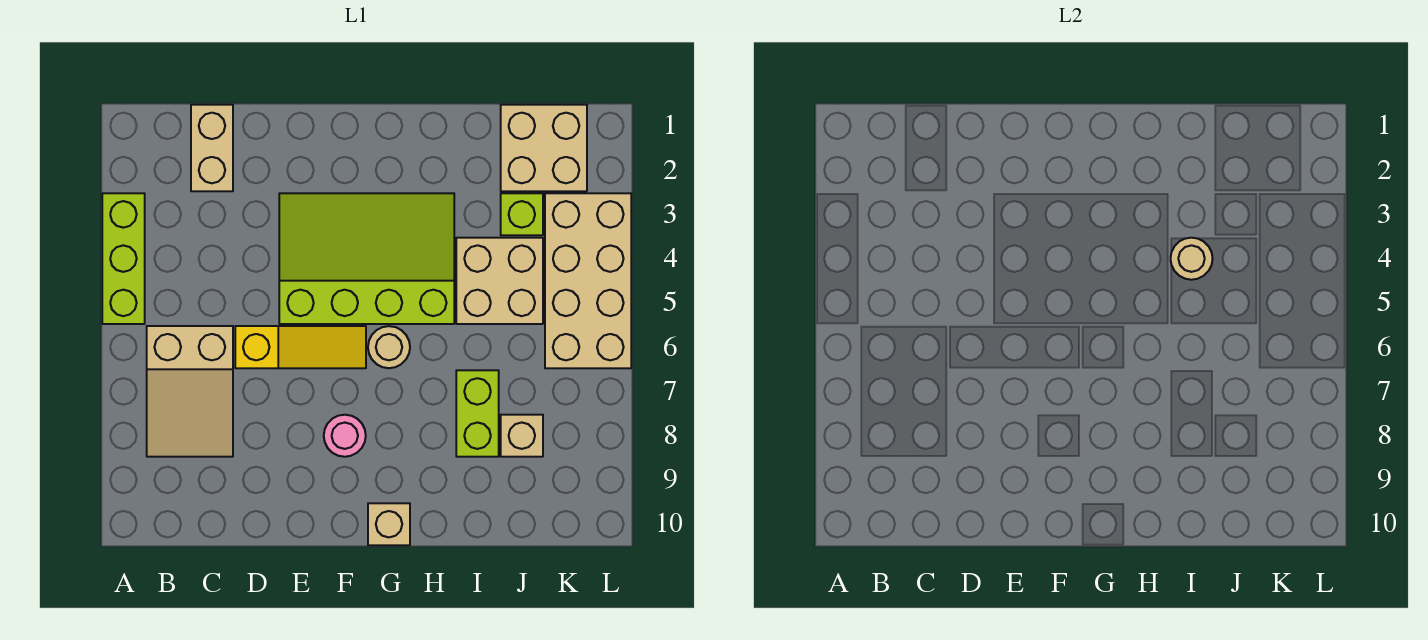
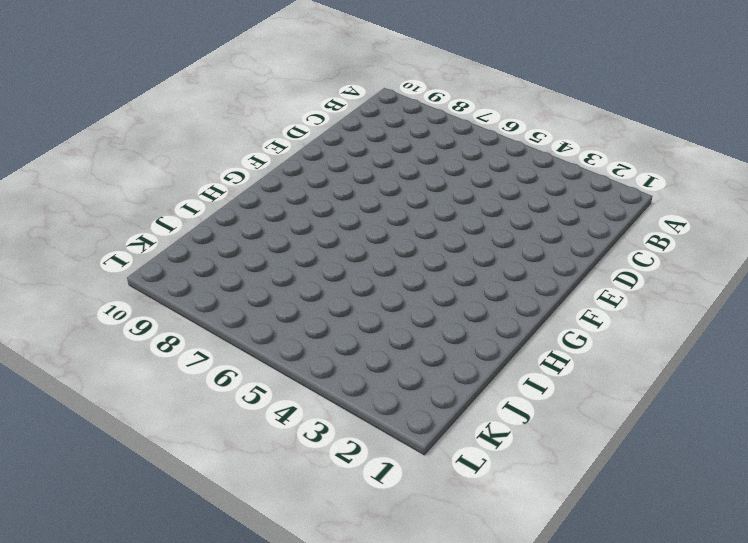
none -> lime 1x3 brick [102,193,145,324]
none -> tan 2x3 slope [147,326,233,457]
none -> tan 1x2 brick [191,105,233,191]

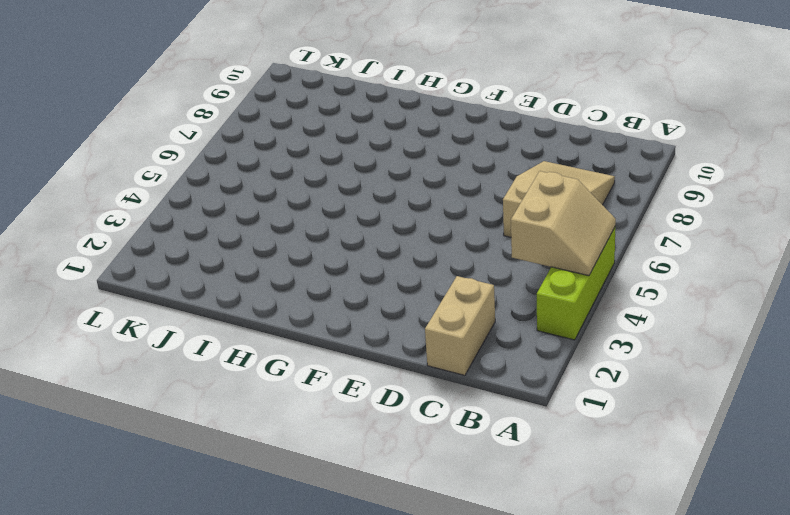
tan 2x2 slope [511,171,616,276] -> none
none -> yellow 1x3 slope [235,326,366,368]
none -> lime 3x4 slope [279,193,454,324]
none -> pink 1x1 round brick [324,415,366,457]

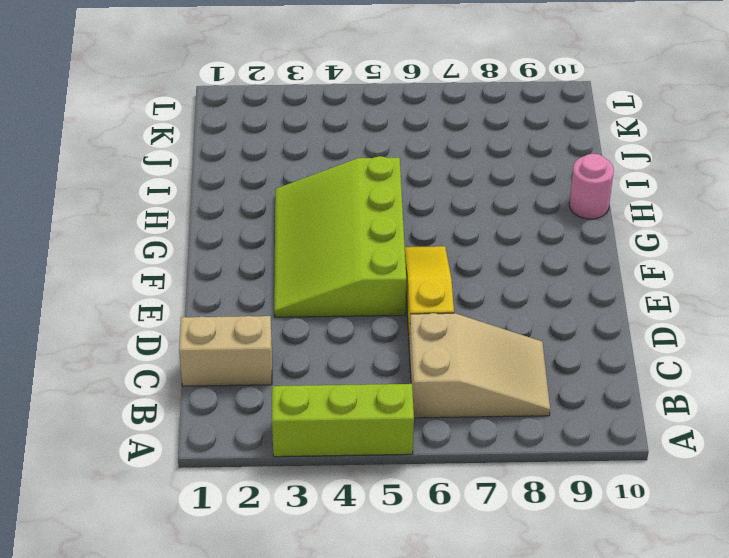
pink 1x1 round brick [569,154,614,219] -> pink 1x1 round brick moved to [324,415,366,457]
none -> tan 1x1 round brick [368,326,410,368]
none -> tan 1x1 brick [368,503,410,545]
none -> tan 2x2 brick [456,238,543,324]

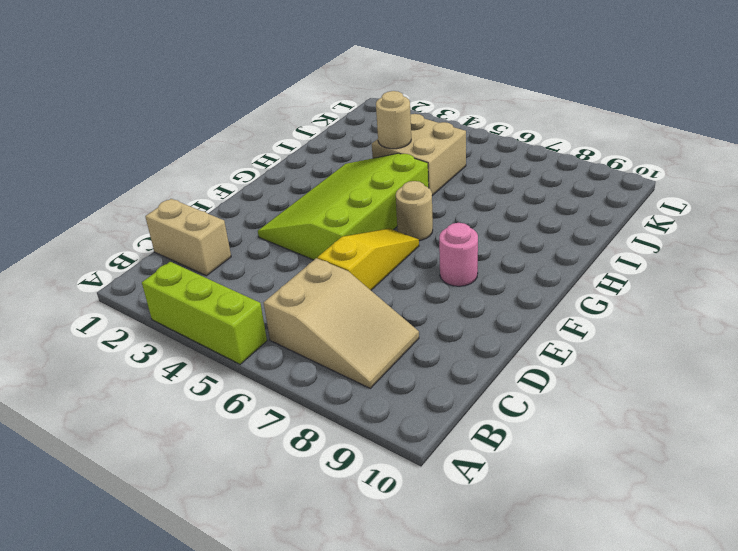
none -> tan 1x1 brick [368,503,410,545]
none -> lime 1x2 brick [456,370,499,457]
none -> tan 2x2 brick [501,105,587,191]

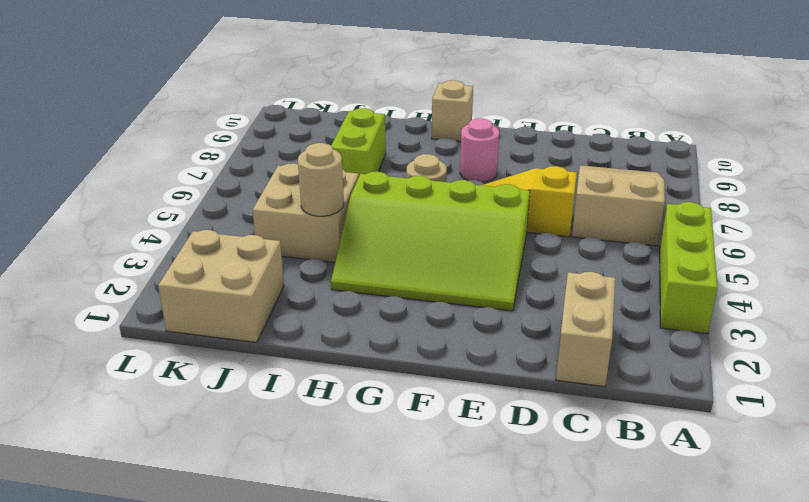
none -> lime 1x1 brick [501,193,543,235]
none -> tan 1x1 brick [501,415,543,457]
none -> tan 2x4 brick [545,193,631,368]

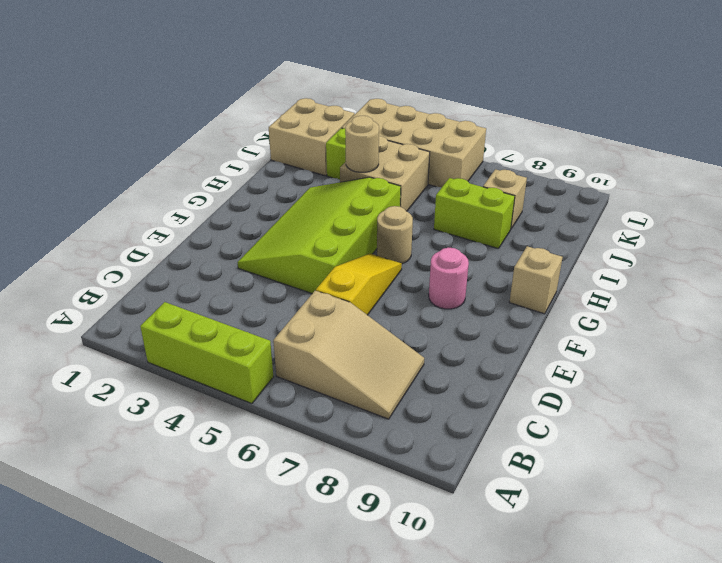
none -> tan 1x2 brick [191,105,233,191]

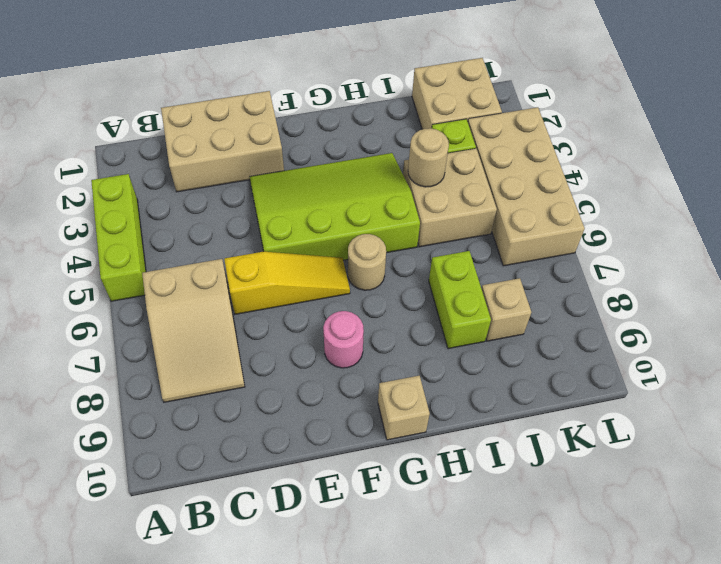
tan 2x3 brick [161,91,284,192] -> tan 1x2 brick [191,105,233,191]

